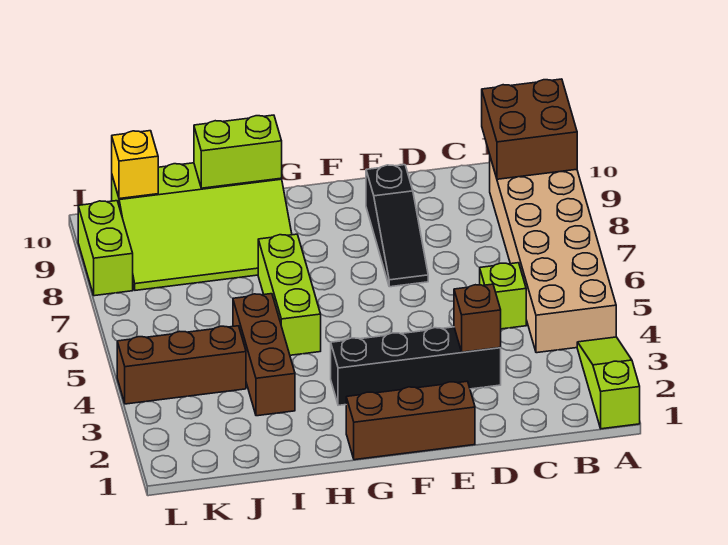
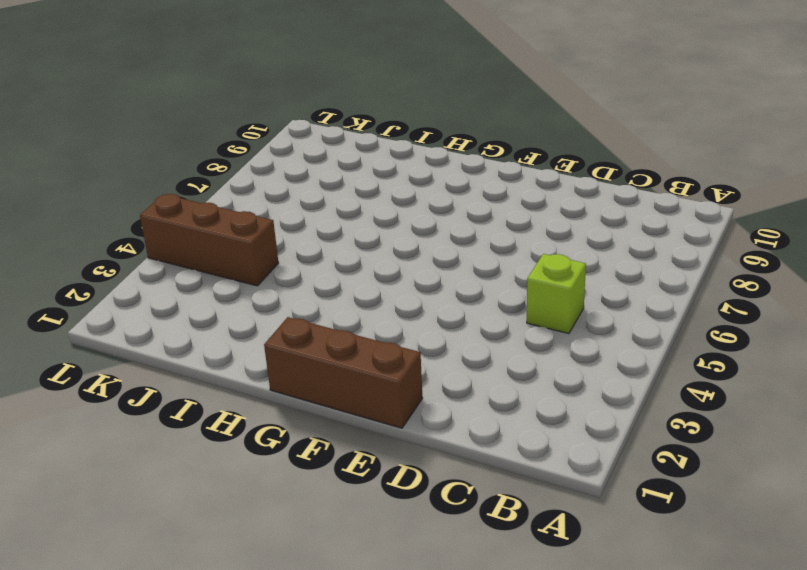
none -> lime 1x3 slope [577,337,640,429]
none -> tan 2x6 brick [490,157,616,353]
none -> black 1x4 brick [331,327,501,405]

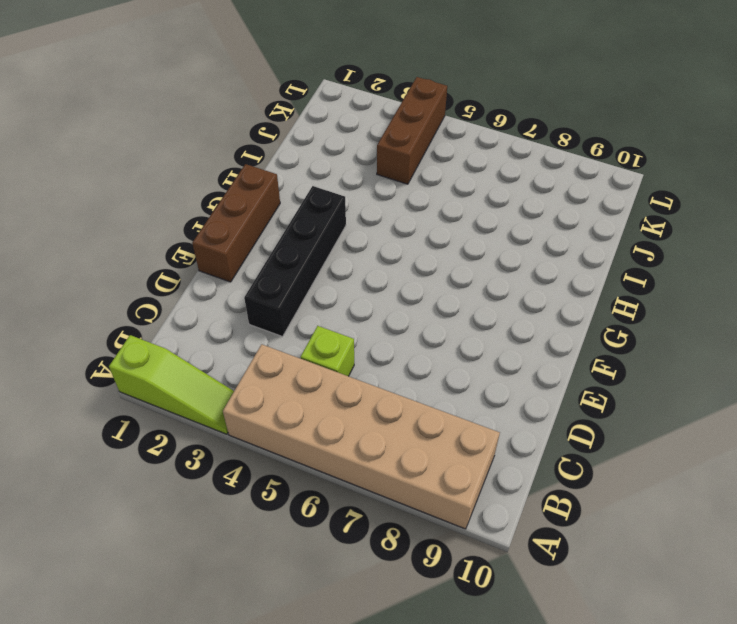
none -> black 1x3 slope [366,165,428,287]
none -> lime 1x3 brick [258,234,321,355]
none -> lime 3x4 slope [112,163,292,290]

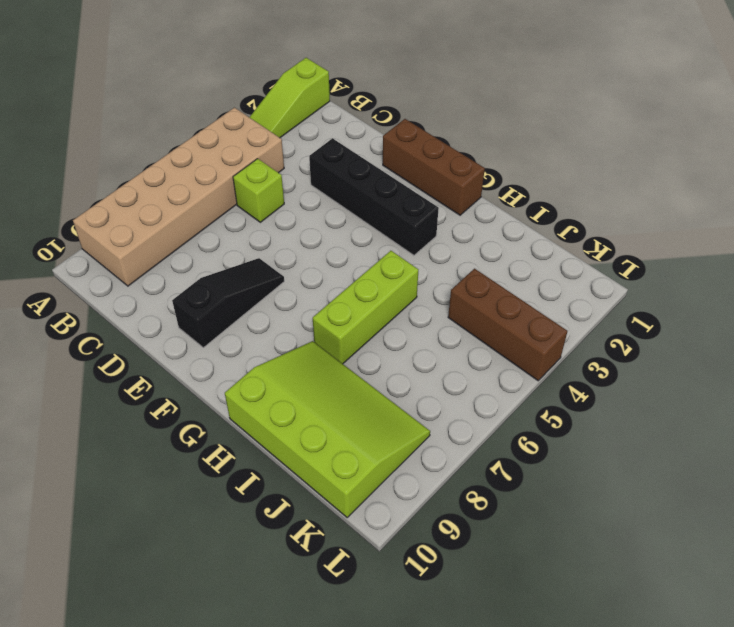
none -> brown 1x3 brick [233,294,295,416]
none -> lime 1x2 brick [78,201,133,296]
none -> brown 2x2 brick [482,79,577,179]

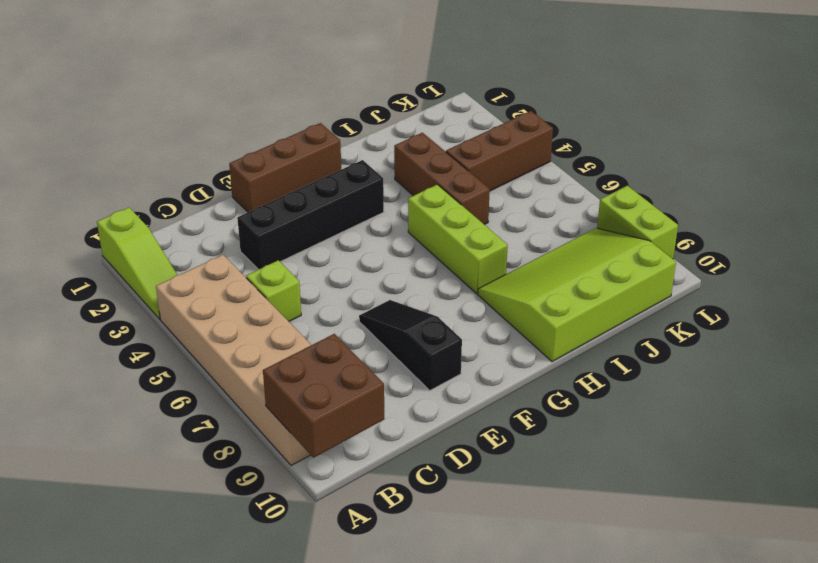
none -> brown 1x1 brick [454,284,501,352]
none -> lime 1x2 brick [194,115,282,188]
none -> yellow 1x1 brick [112,131,158,199]

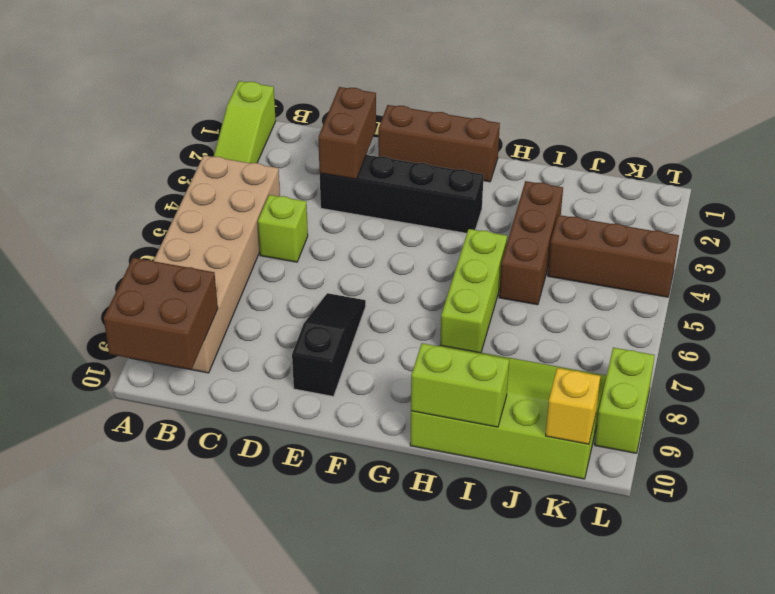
brown 1x2 brick [318,87,376,179] -> brown 1x1 brick [454,284,501,352]

